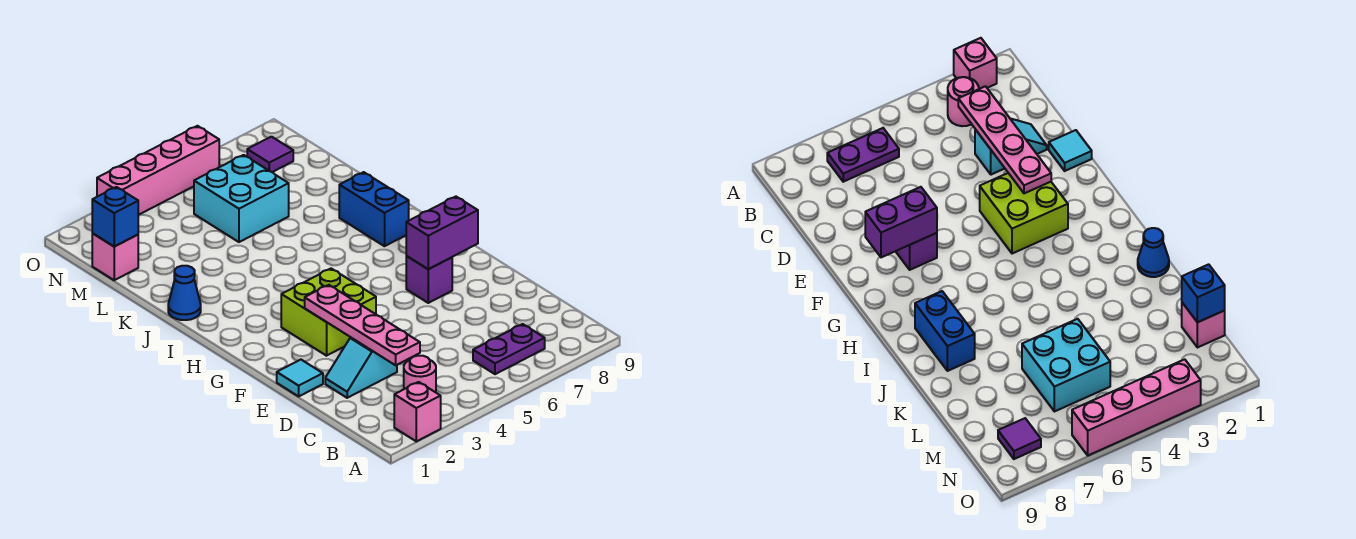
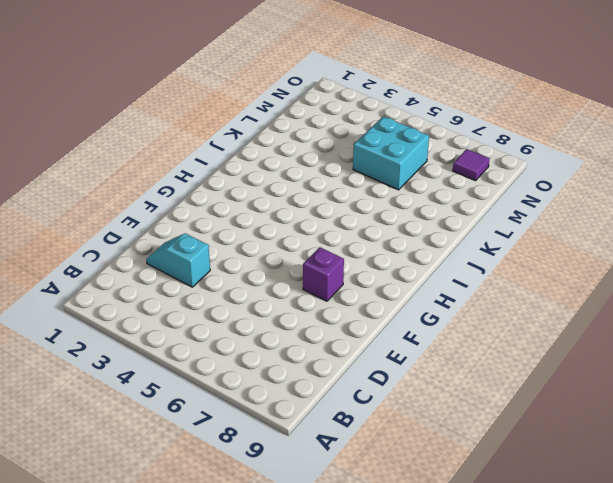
none -> pink 1x1 brick [394,382,441,441]
none -> pink 1x1 round brick [404,356,436,392]
none -> purple 1x2 plate [473,324,545,374]

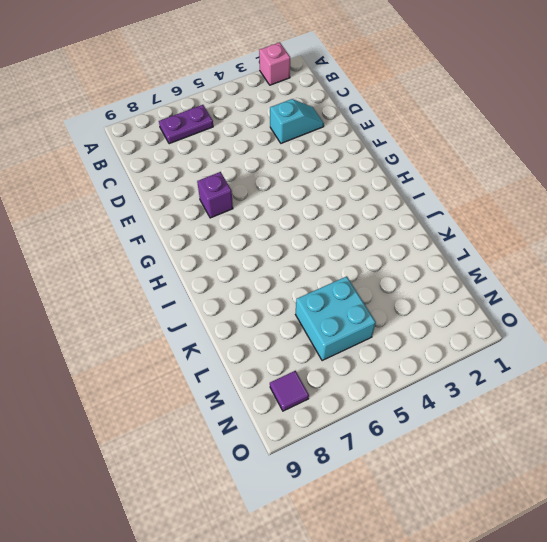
none -> pink 1x1 round brick [404,356,436,392]
none -> cyan 1x1 tile [277,360,323,396]
none -> lime 2x2 brick [281,269,376,356]

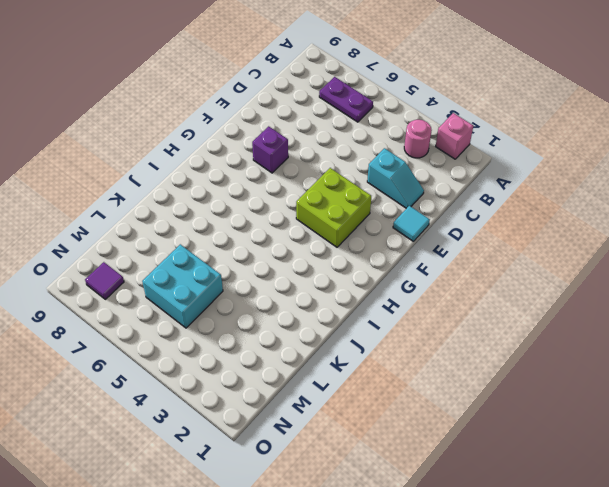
none -> blue 1x2 brick [339,172,409,246]
none -> blue 1x1 cone [168,266,201,320]
none -> pink 1x1 brick [92,233,138,280]

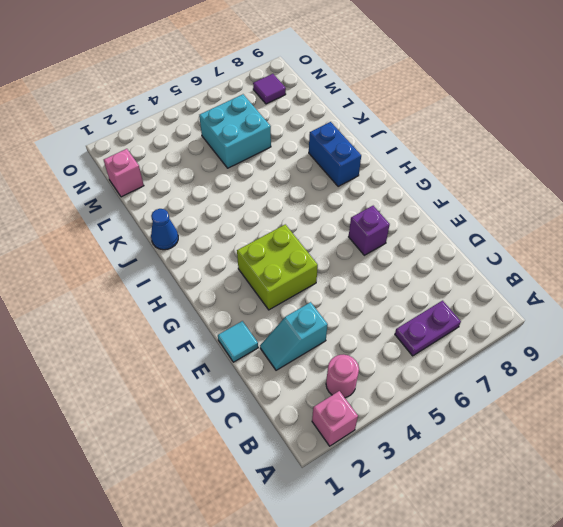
none -> pink 1x4 brick [97,126,219,215]
none -> pink 1x4 plate [305,285,420,365]
none -> purple 1x2 brick [406,197,478,269]

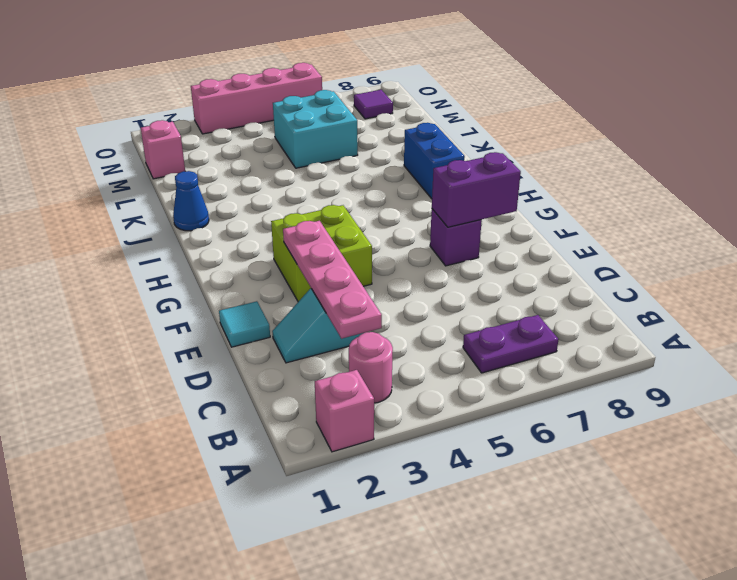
none -> blue 1x1 brick [92,187,138,247]

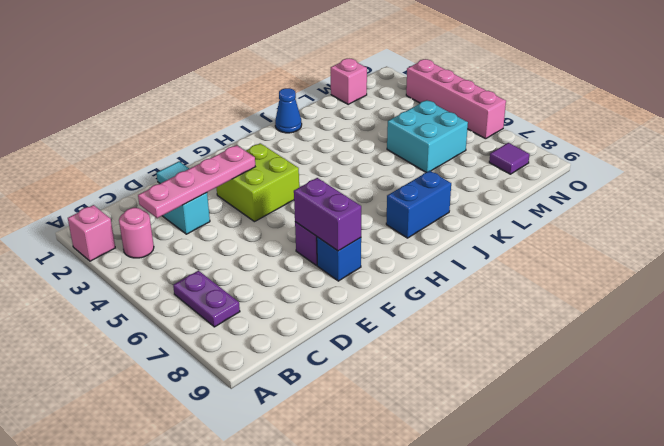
blue 1x1 brick [317,237,361,281] -> blue 1x1 brick moved to [92,187,138,247]

